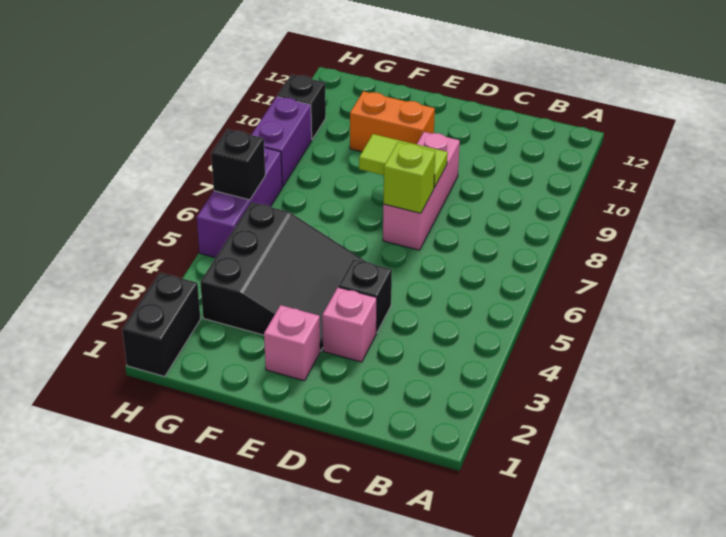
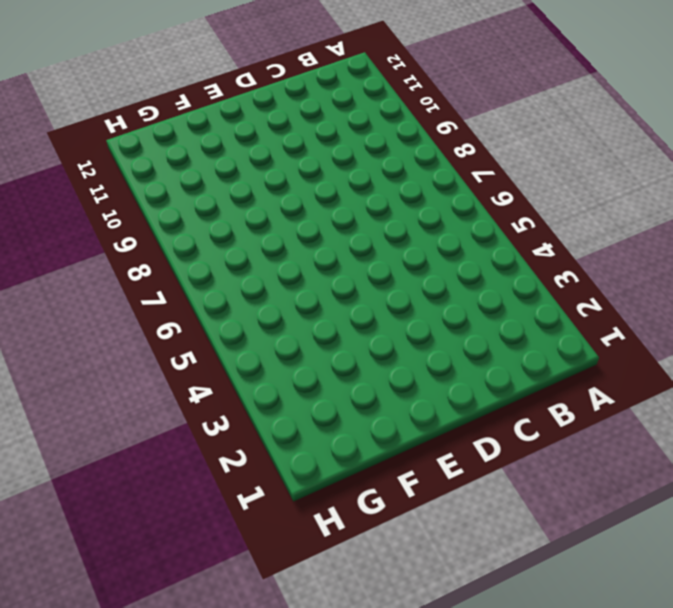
none -> pink 1x1 brick [322,287,377,362]
none -> black 1x1 brick [338,259,392,333]
none -> pink 1x3 brick [383,132,460,250]

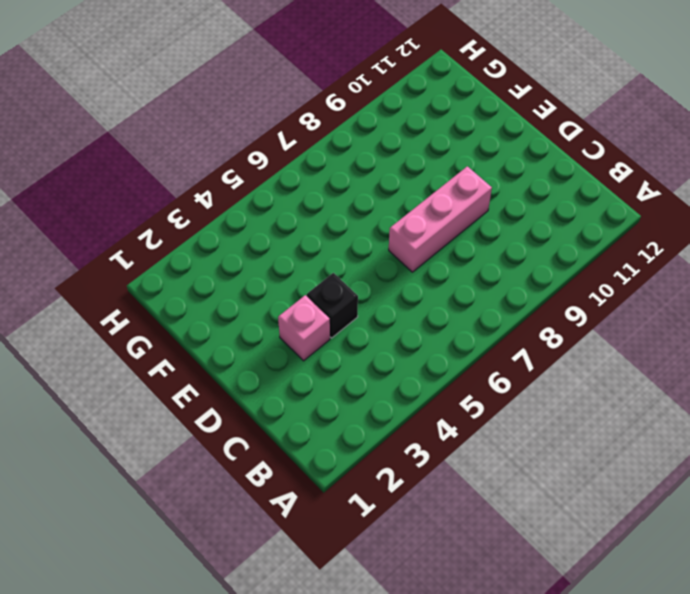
none -> pink 1x1 brick [264,305,320,381]
none -> black 3x3 slope [200,202,366,351]
none -> orange 1x2 brick [350,91,435,152]

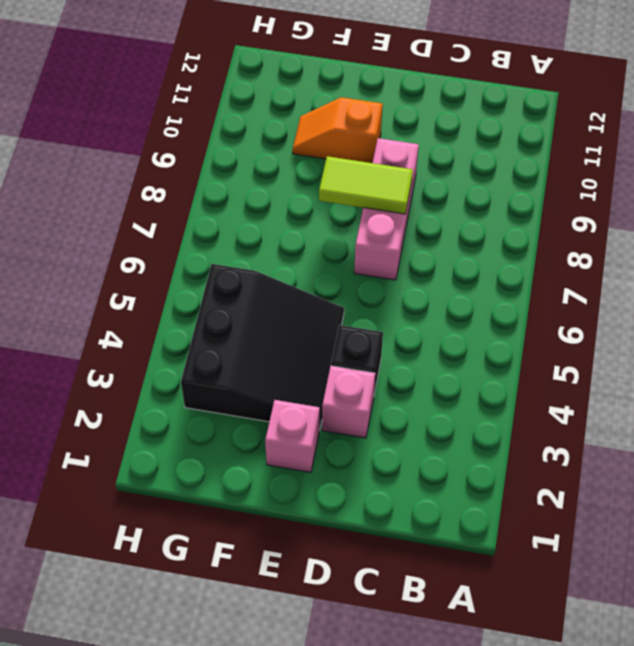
orange 1x2 slope [293,97,383,163] -> orange 1x2 brick [350,91,435,152]
none -> black 1x2 brick [122,273,200,376]
none -> purple 1x3 brick [197,147,282,258]
none -> purple 1x2 brick [251,97,312,187]

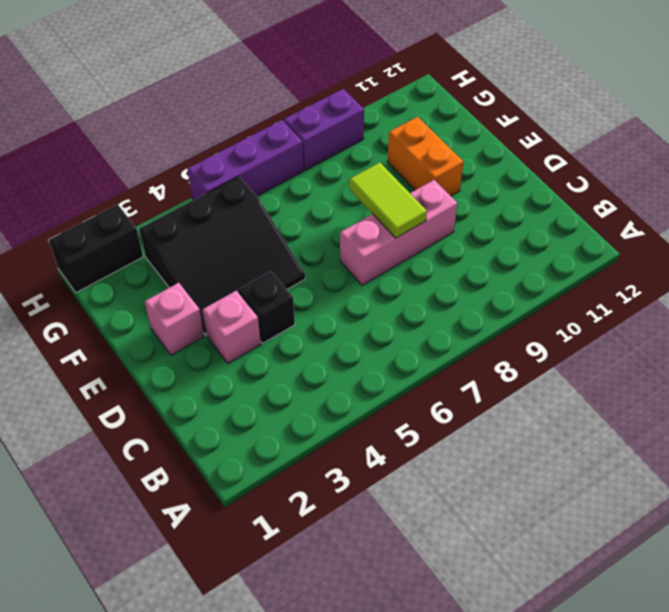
none -> black 1x1 brick [277,74,326,139]
none -> lime 1x1 brick [383,142,435,213]
none -> black 1x1 brick [211,129,265,200]

